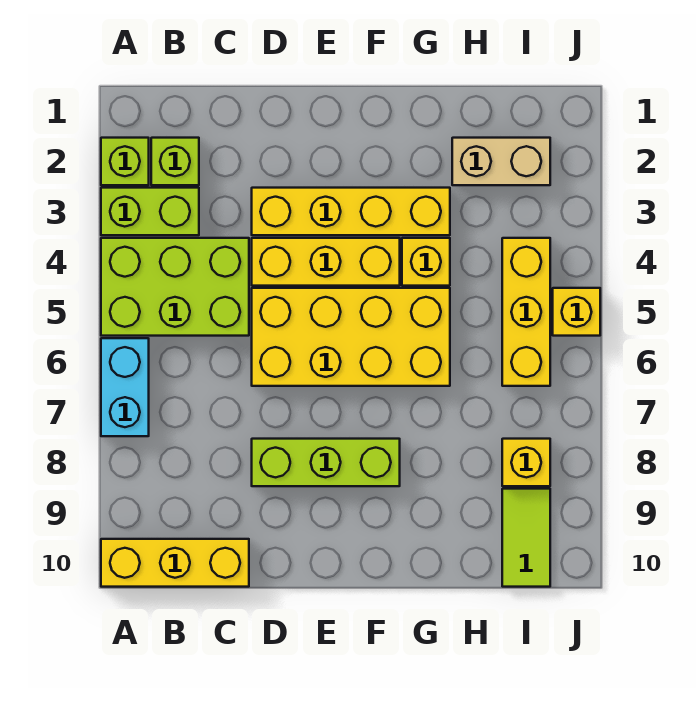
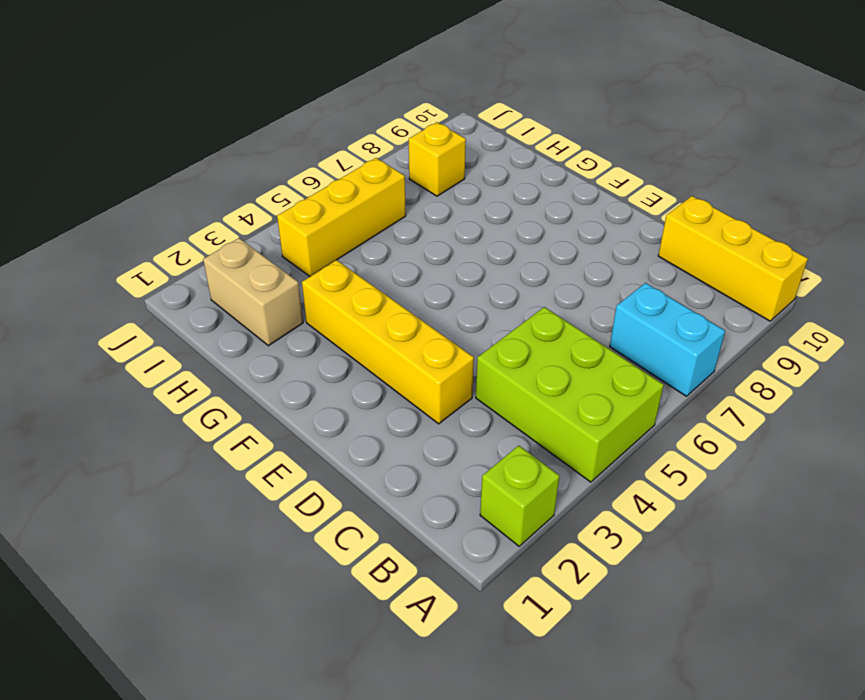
cyan 1x2 brick [610,283,725,396] -> cyan 1x2 brick turned to [101,338,149,436]
none -> lime 1x2 brick [101,188,199,235]
none -> lime 1x1 brick [151,138,199,185]
none -> yellow 1x3 brick [252,238,400,286]

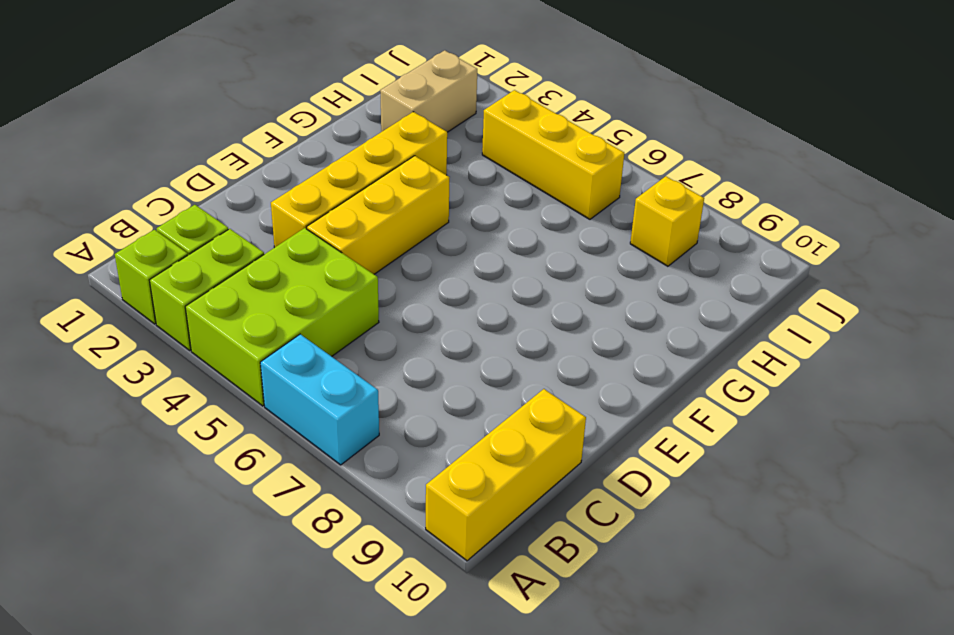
none -> yellow 2x4 brick [252,288,450,386]
none -> lime 1x3 brick [252,439,400,486]
none -> yellow 1x1 brick [402,238,450,286]

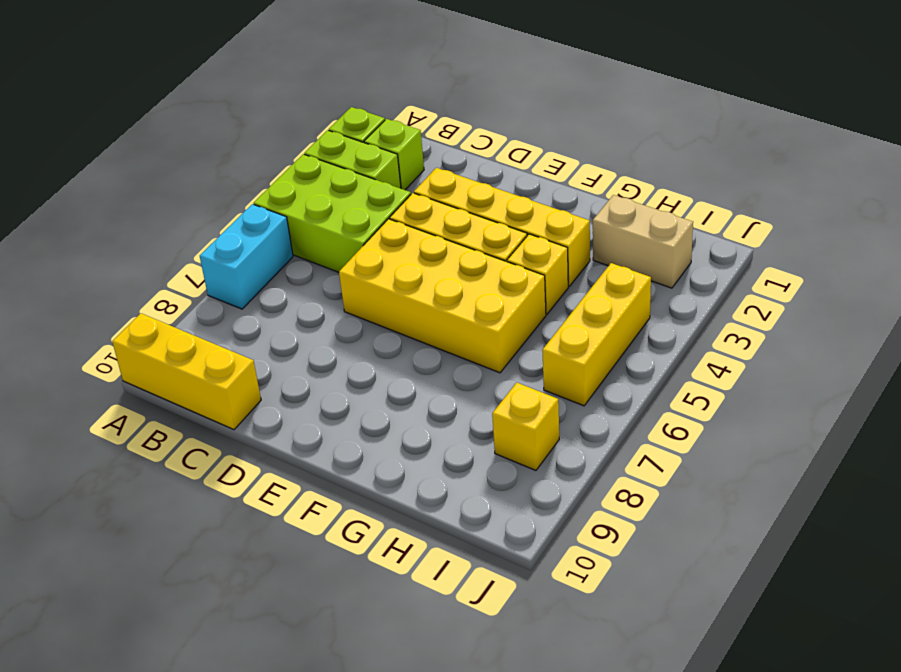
none -> lime 1x3 brick [252,439,400,486]
none -> lime 1x2 tile [502,489,550,587]
none -> yellow 1x1 brick [553,288,600,336]

